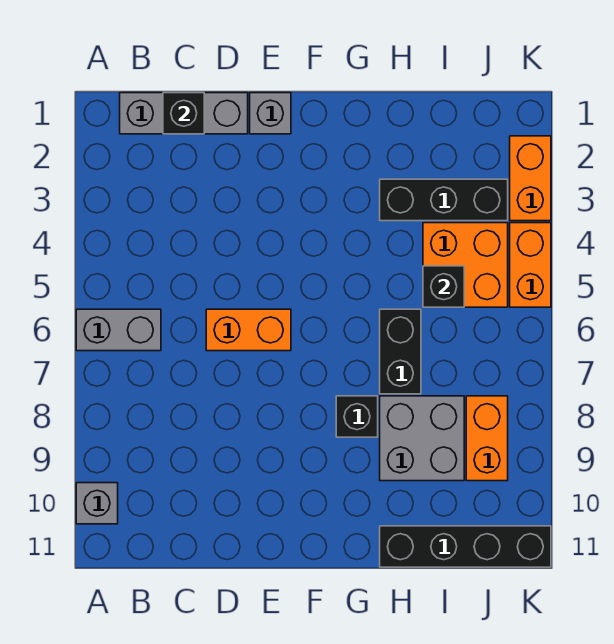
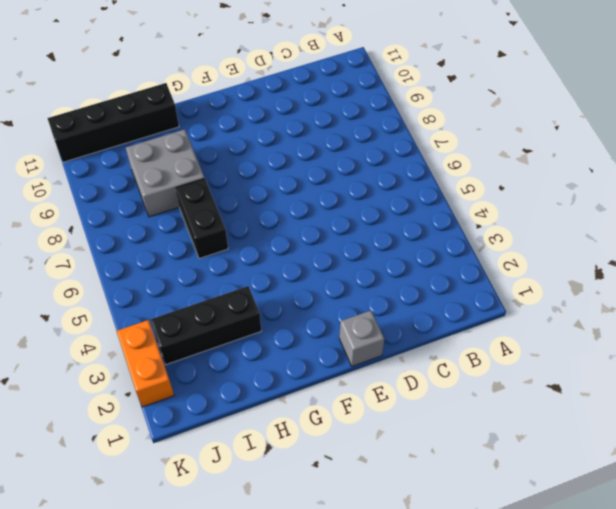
none -> grey 1x2 brick [76,309,161,351]
none -> grey 1x1 brick [76,483,118,524]
none -> grey 1x3 brick [120,93,248,134]

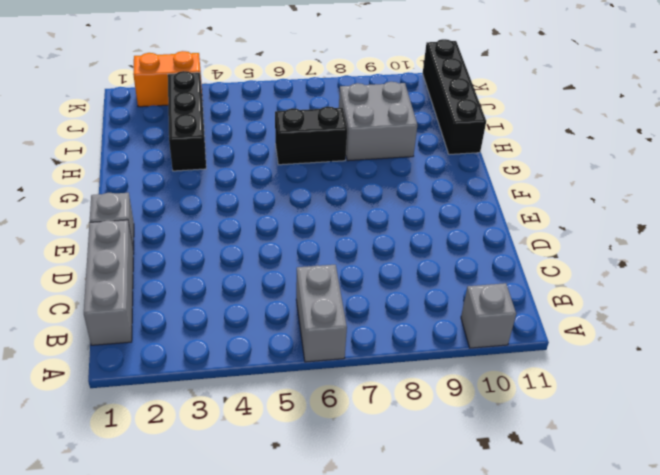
none -> orange 1x2 brick [206,309,291,351]
none -> black 1x1 brick [336,396,378,437]
none -> orange 2x2 brick [423,223,508,307]

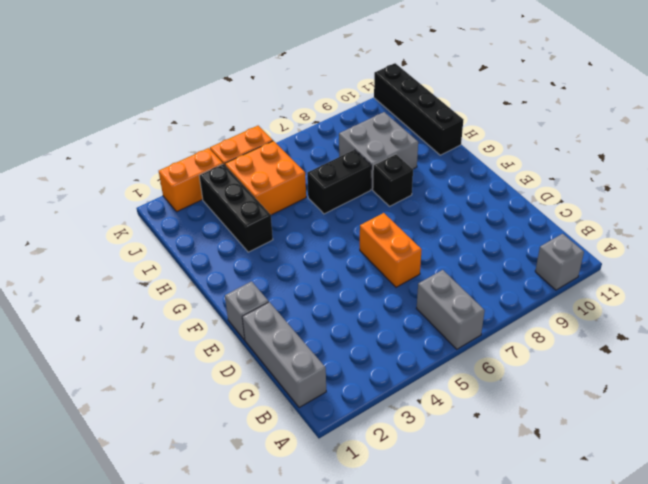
none -> orange 1x2 brick [466,396,508,481]
none -> black 1x1 brick [163,93,204,134]
none -> black 1x1 brick [423,266,464,307]

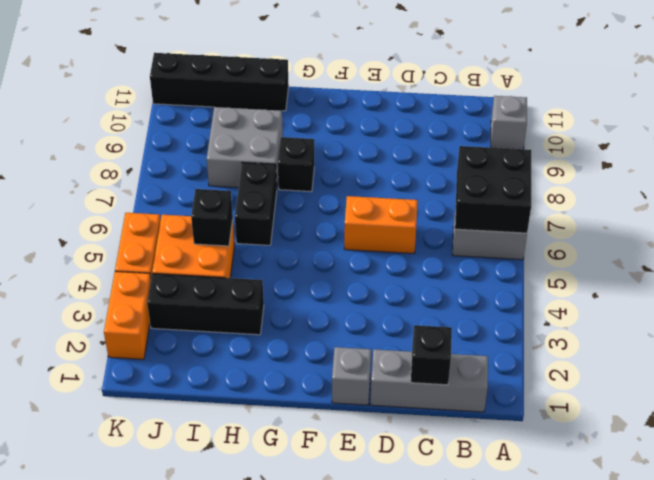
black 2x2 brick [455,146,531,233] -> none
none -> orange 1x2 brick [466,396,508,481]

